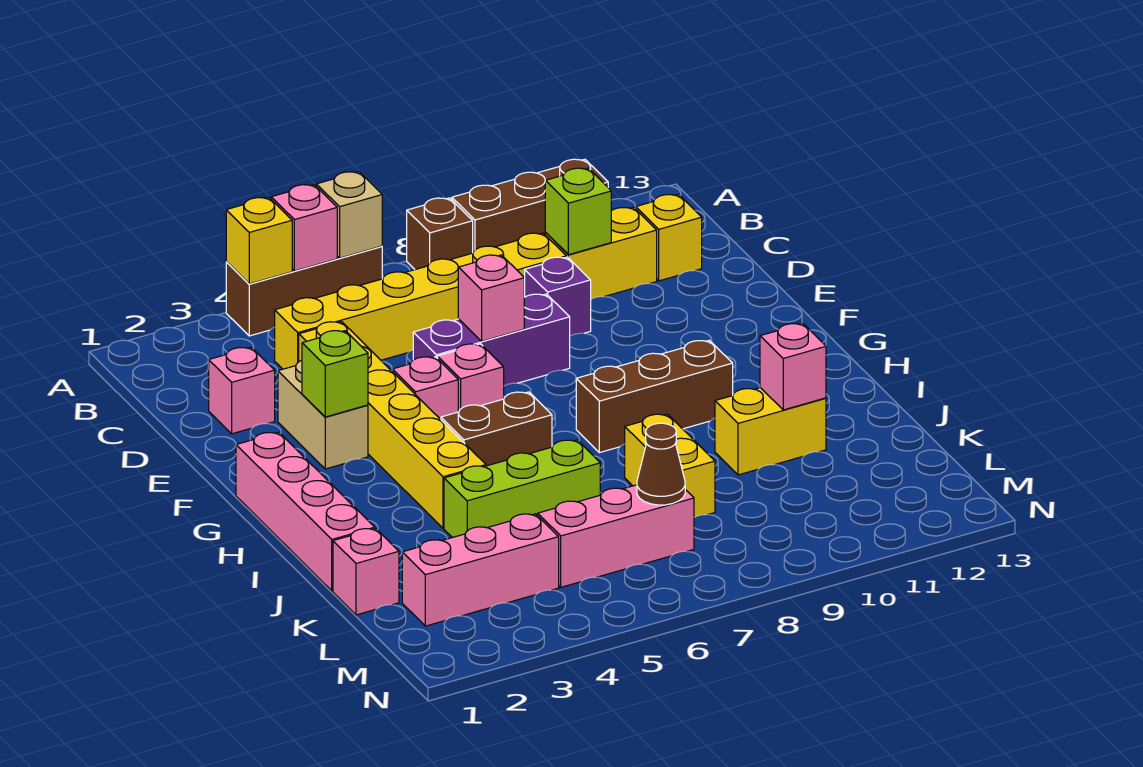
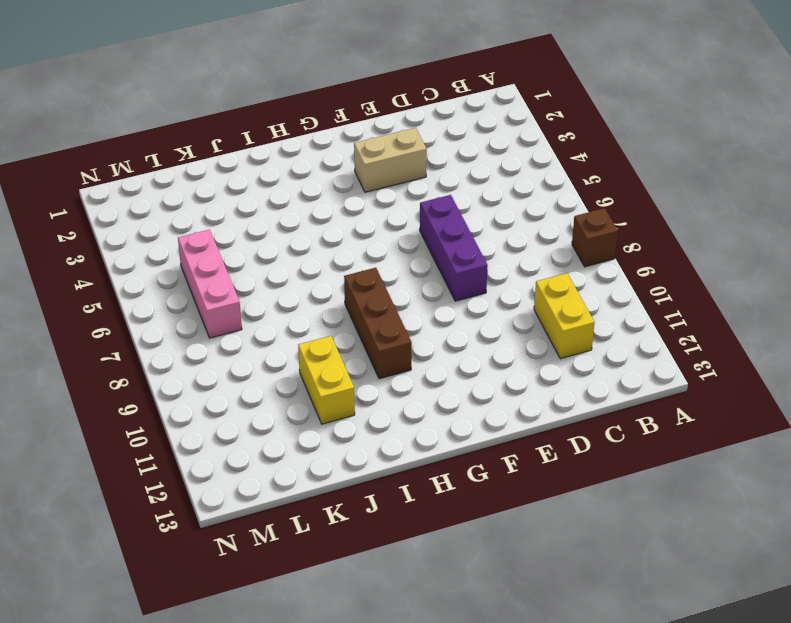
none -> brown 1x3 brick [226,246,382,336]
none -> brown 1x3 brick [452,159,608,252]
none -> yellow 1x6 brick [275,233,566,369]
none -> yellow 1x1 brick [636,194,702,281]

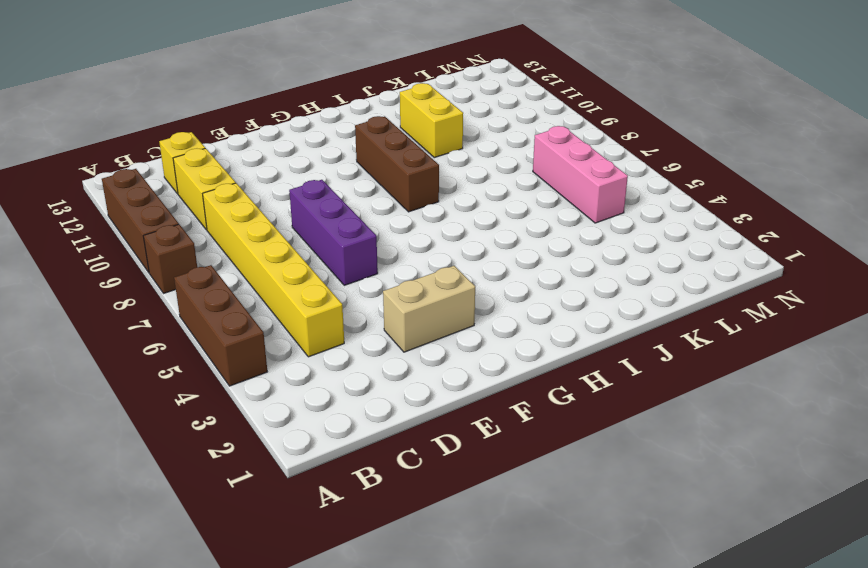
none -> pink 1x1 brick [209,347,275,434]
none -> yellow 1x6 brick [299,322,486,528]
none -> purple 1x1 brick [525,257,591,336]
none -> pink 1x1 brick [392,357,458,419]

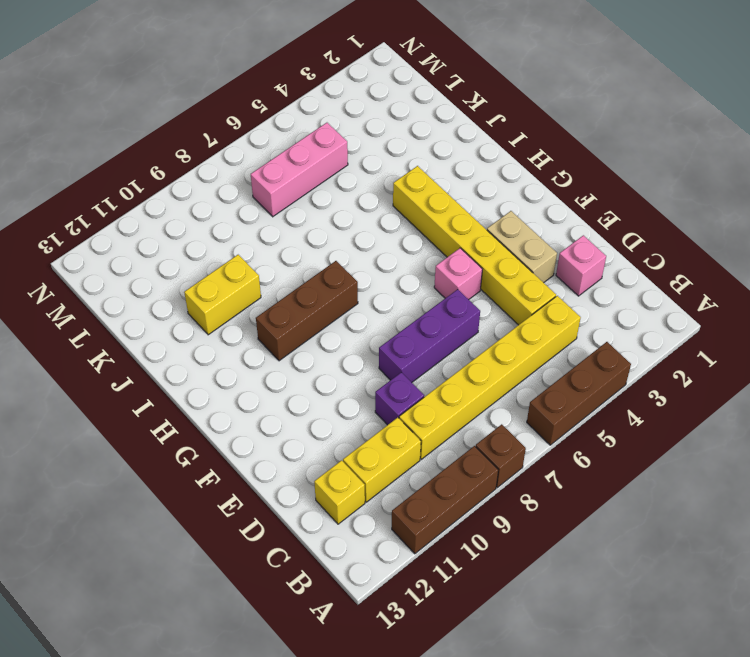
none -> pink 1x1 brick [438,344,504,412]
none -> pink 1x4 brick [236,432,375,591]
none -> brown 1x2 brick [441,392,552,466]
none -> lime 1x3 brick [444,440,600,538]

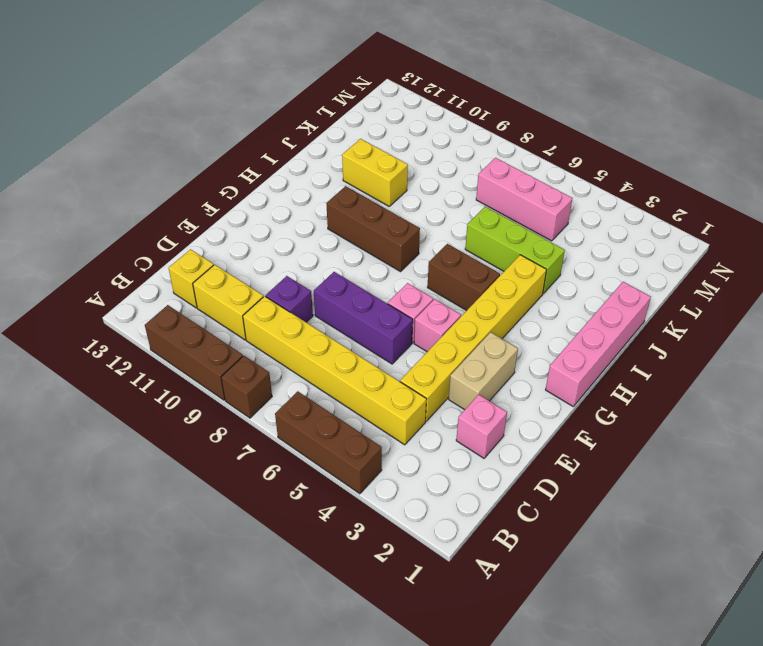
none -> yellow 1x2 brick [625,414,715,517]
none -> pink 1x1 brick [333,529,399,615]
none -> pink 1x3 brick [402,514,559,626]
none -> yellow 1x1 brick [226,198,292,284]

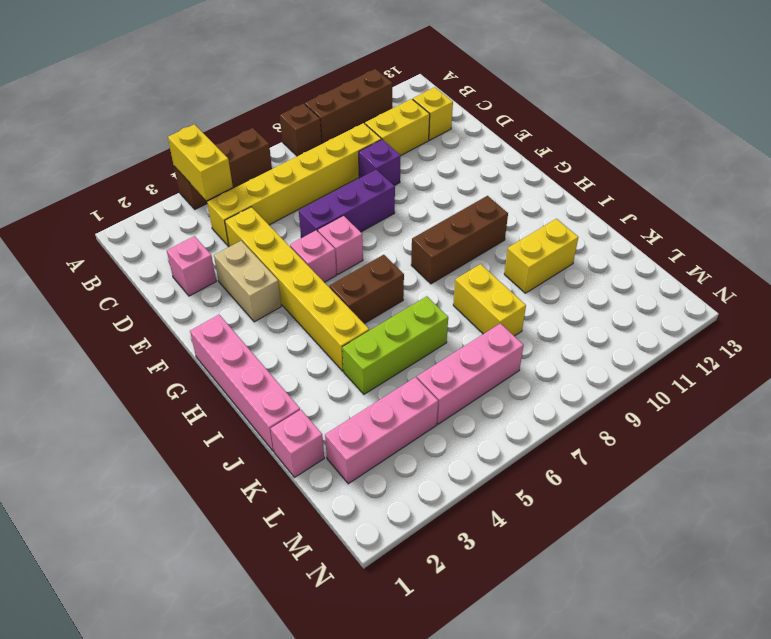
yellow 1x2 brick [168,124,233,200] -> yellow 1x1 brick [226,198,292,284]
none -> pink 1x1 brick [271,185,337,271]
none -> tan 1x1 brick [316,172,382,258]
none -> lime 1x1 brick [545,168,611,255]
none -> pink 1x1 brick [458,255,524,341]

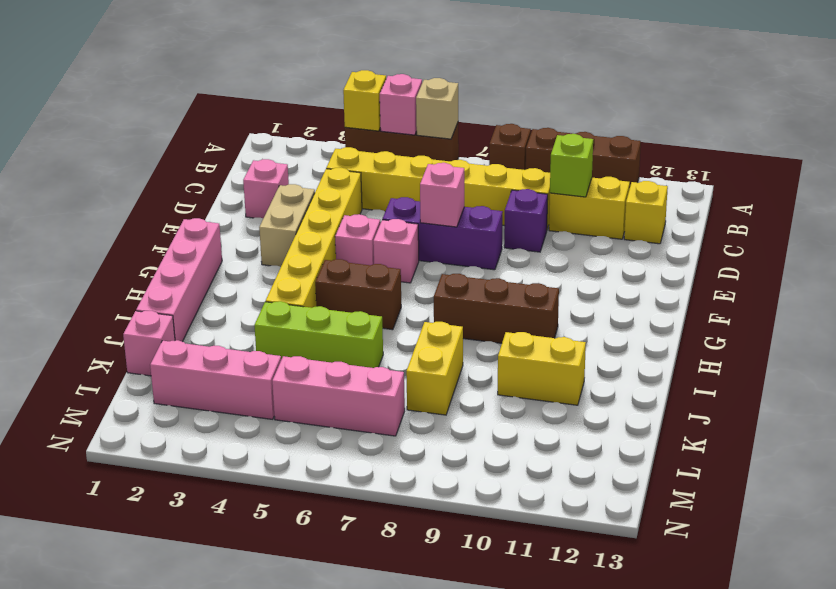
none -> lime 1x1 brick [302,331,368,417]
none -> pink 1x1 brick [760,324,826,410]
none -> brown 1x1 cone [637,423,685,505]

